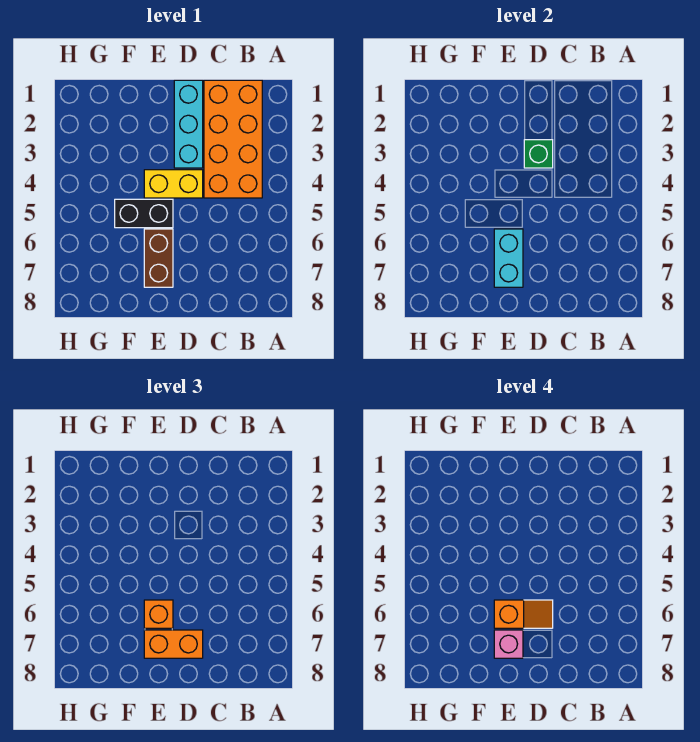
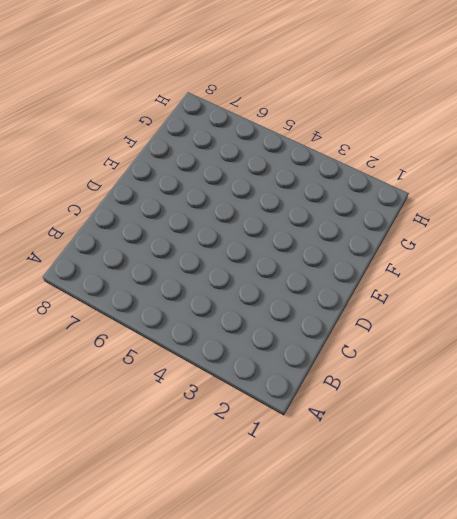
none -> orange 2x4 brick [204,80,262,198]
none -> cyan 1x3 brick [174,80,203,168]

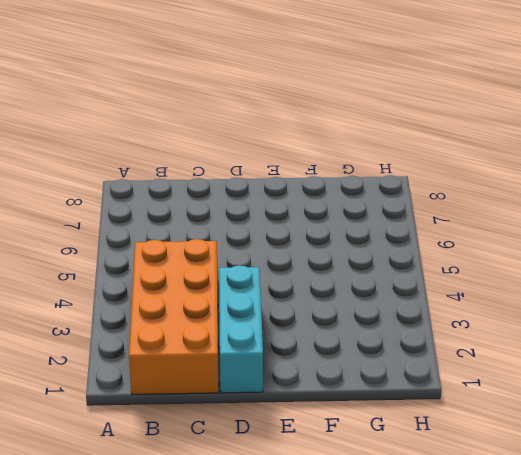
none -> yellow 1x2 brick [144,170,203,198]
none -> black 1x2 brick [115,199,173,228]

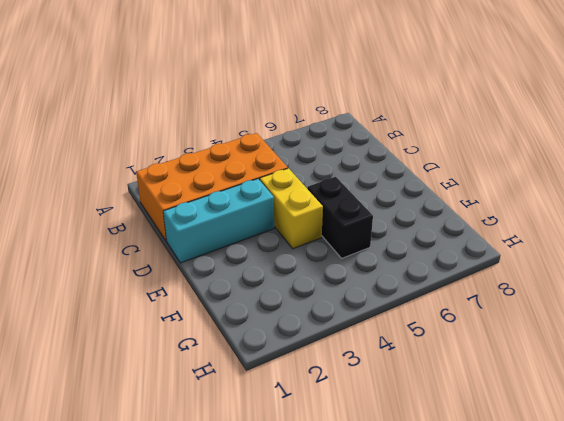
none -> brown 1x2 brick [144,229,173,287]
none -> green 1x1 brick [524,140,553,168]

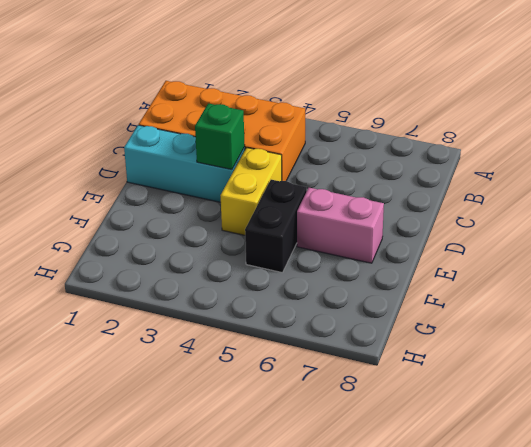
pink 1x2 brick [297,188,384,263] -> brown 1x2 brick [144,229,173,287]
none -> cyan 1x2 brick [494,229,523,287]
none -> orange 1x2 brick [144,630,203,658]

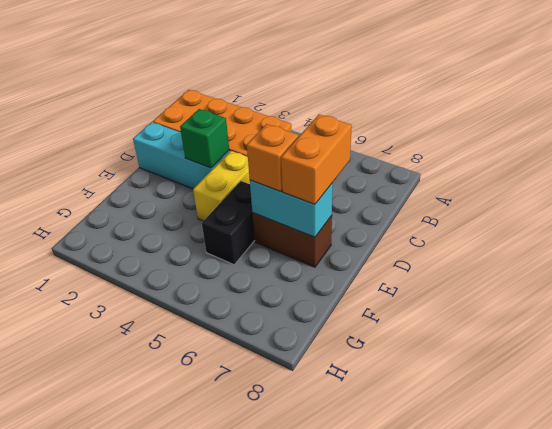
none -> orange 1x2 slope [494,600,553,628]
none -> pink 1x1 brick [494,630,523,658]

